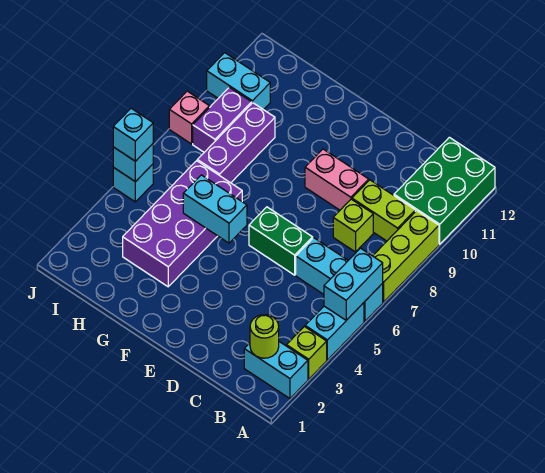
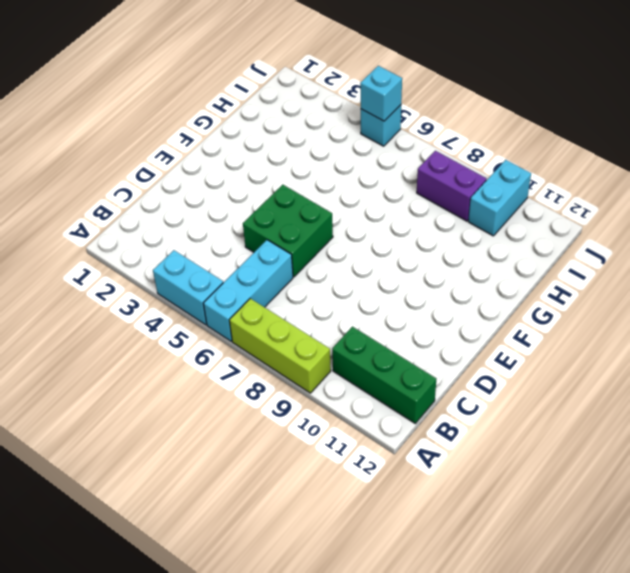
green 1x3 brick [332,327,436,423] -> green 2x3 brick [394,137,495,244]
green 2x2 brick [243,185,333,277] -> green 1x2 brick [249,207,313,275]
none -> cyan 1x2 brick [244,342,308,399]
none -> lime 1x1 brick [286,326,327,379]
none -> lime 1x2 brick [352,180,415,241]

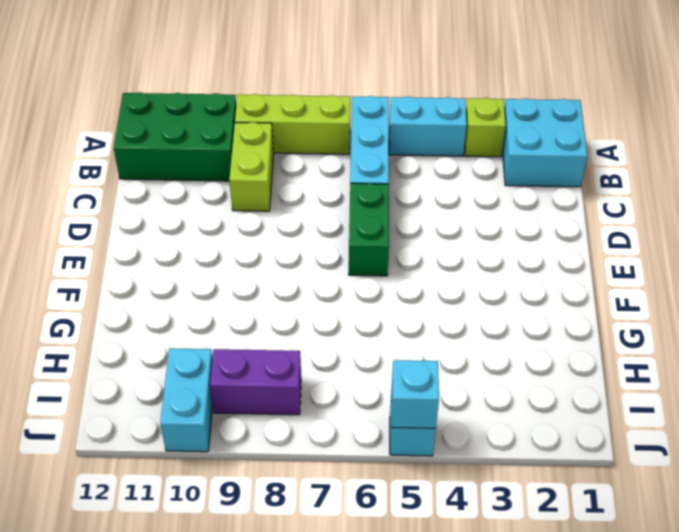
cyan 2x2 brick [502,98,587,187] -> cyan 1x2 brick [244,342,308,399]
none -> lime 1x1 brick [333,199,373,252]
none -> pink 1x2 brick [305,149,369,210]
none -> purple 2x4 brick [123,161,242,287]

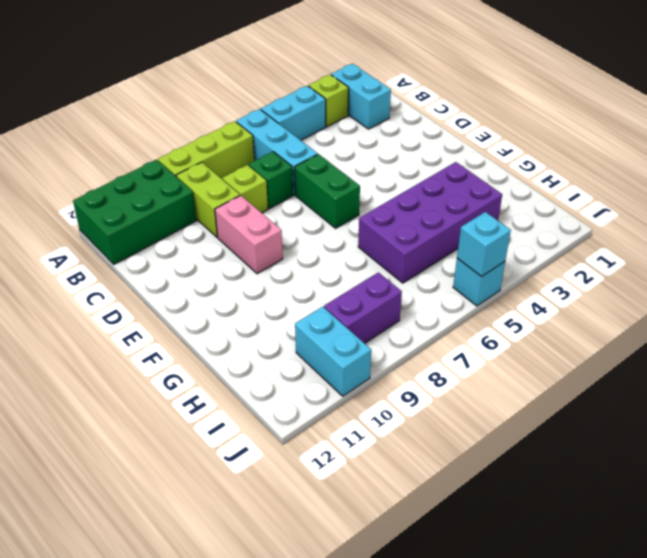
green 1x1 brick [249,152,293,209] -> none
none -> purple 1x3 brick [197,103,275,183]
none -> pink 1x1 brick [169,91,209,144]
none -> cyan 1x2 brick [324,248,383,320]

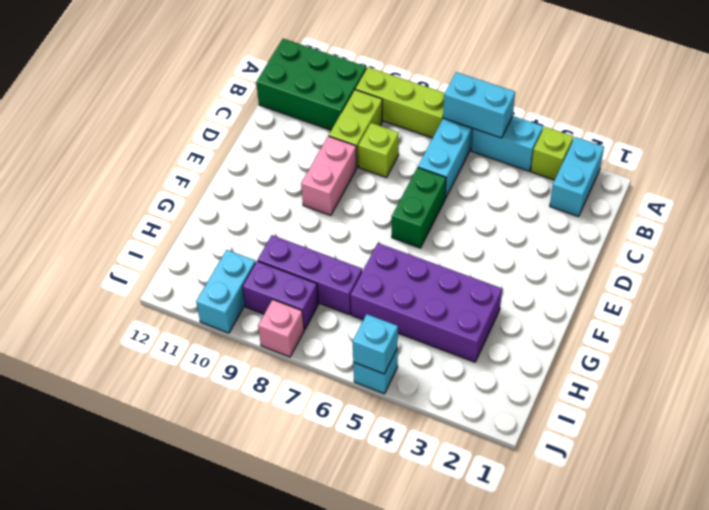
none -> lime 1x1 round brick [250,315,279,358]
none -> cyan 1x2 brick [183,175,247,243]
none -> cyan 1x1 brick [113,108,153,161]

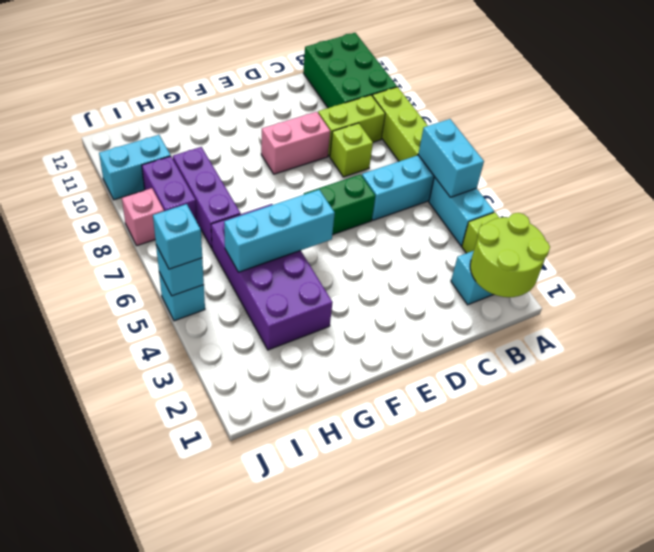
lime 2x2 round brick [470,213,550,297] -> lime 1x1 round brick [250,315,279,358]
cyan 1x3 brick [224,190,335,272] -> cyan 1x2 brick [183,175,247,243]

